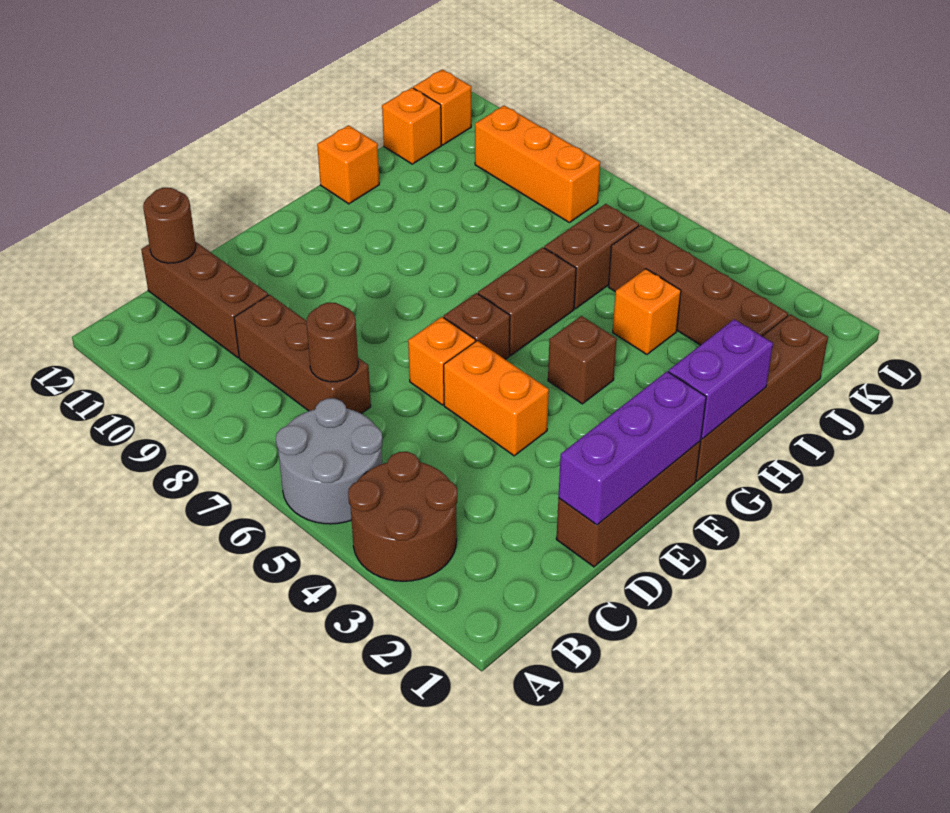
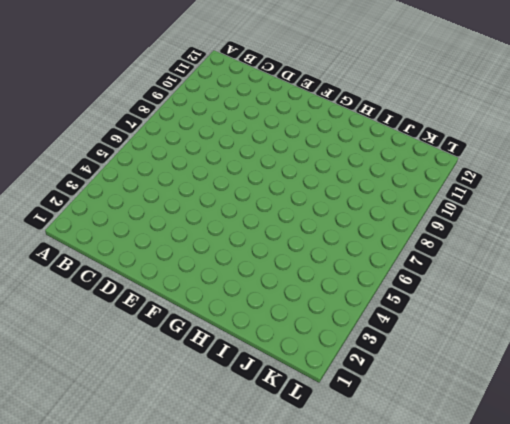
none -> brown 2x2 round brick [348,452,457,581]
none -> grey 2x2 round brick [276,398,382,524]
none -> brown 1x3 brick [234,295,371,414]

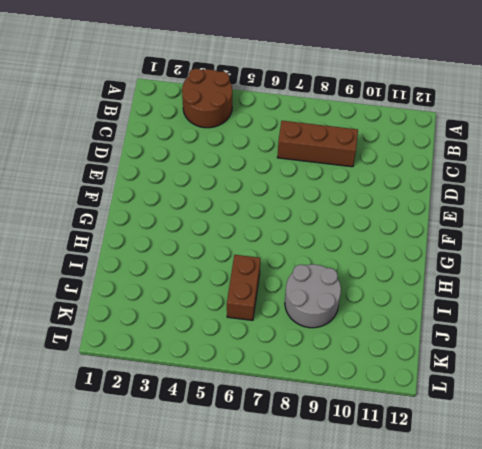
grey 2x2 round brick [285,264,341,328] -> grey 2x2 round brick moved to [276,398,382,524]
none -> brown 1x3 brick [141,242,268,358]
none -> brown 1x3 brick [556,441,701,567]
none -> orange 1x2 brick [444,341,549,456]

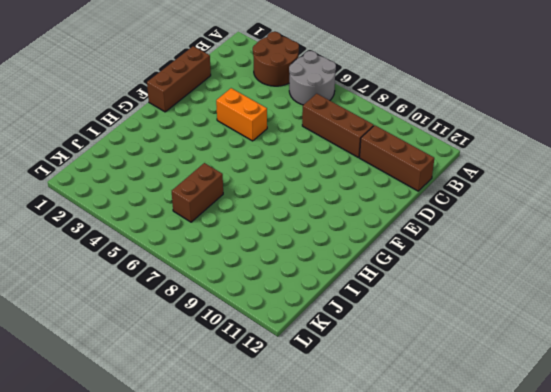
none -> orange 1x1 brick [408,317,475,405]
none -> brown 1x1 brick [444,293,510,360]
none -> brown 1x4 brick [696,314,828,481]

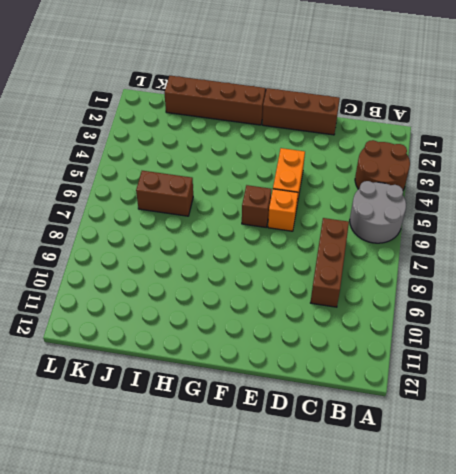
none -> brown 1x3 brick [141,242,268,358]
none -> brown 1x1 brick [548,316,617,404]
none -> brown 1x2 brick [478,247,576,355]

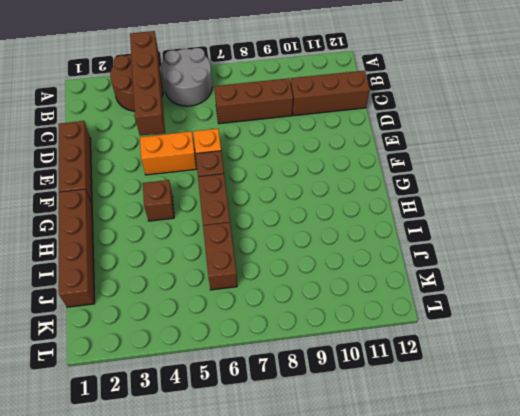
brown 1x4 brick [130,31,165,136] -> brown 1x4 brick turned to [608,225,788,345]
none -> orange 1x1 brick [317,125,379,204]
none -> orange 1x1 brick [613,269,681,354]
none -> orange 1x1 brick [382,88,441,164]

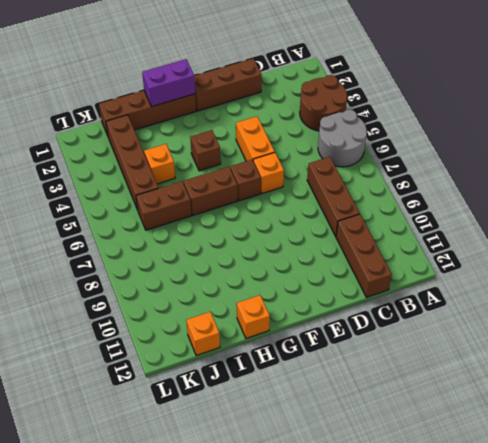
none -> orange 1x3 brick [475,106,600,222]
none -> orange 1x1 brick [413,69,471,145]
none -> brown 1x1 round brick [306,303,358,382]

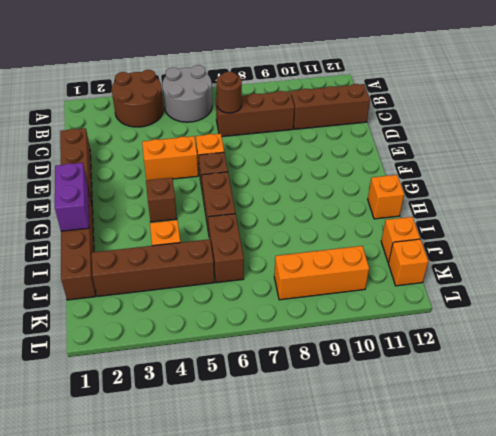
none -> brown 1x1 round brick [143,188,196,263]
none -> purple 1x3 brick [558,372,706,525]

